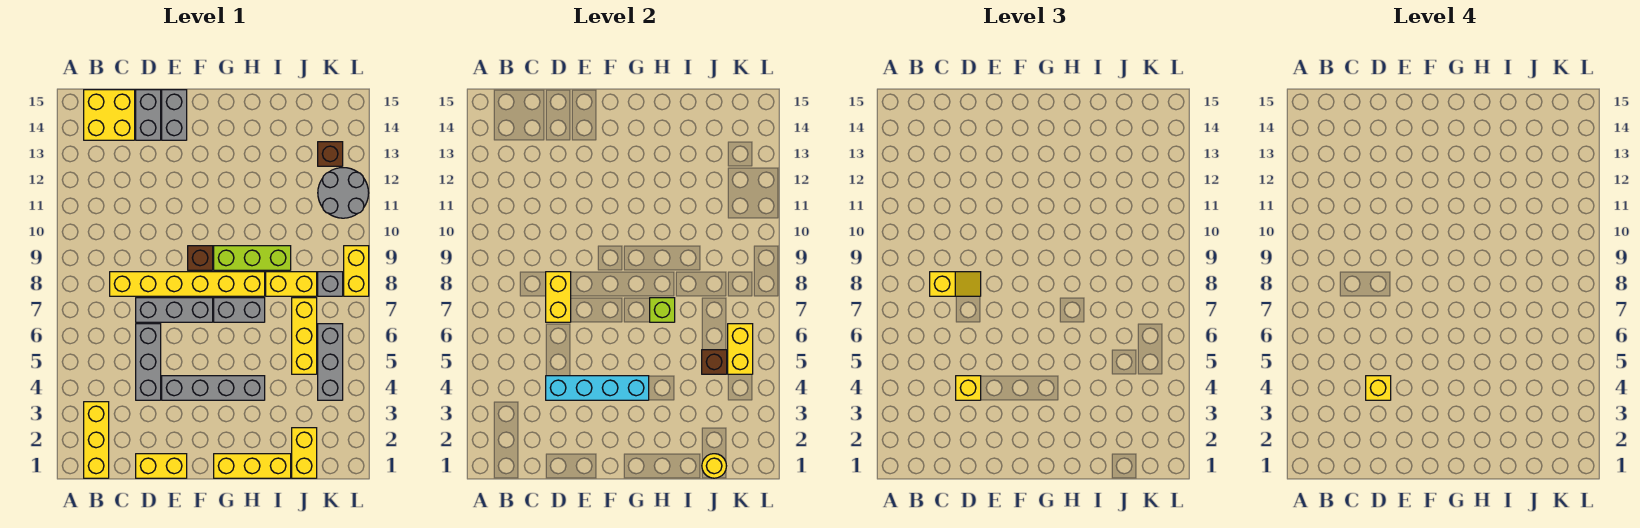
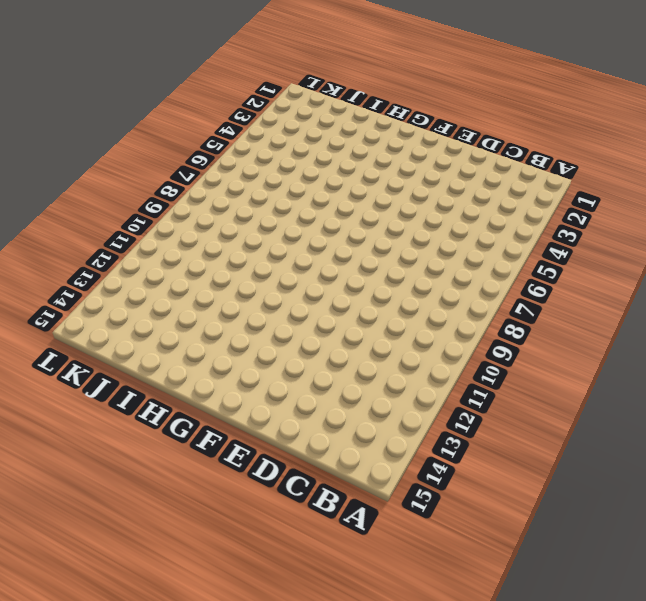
none -> yellow 1x3 brick [84,402,109,478]
none -> yellow 2x2 brick [84,90,135,140]
none -> yellow 1x6 brick [110,272,265,296]
none -> yellow 1x2 brick [136,454,187,478]

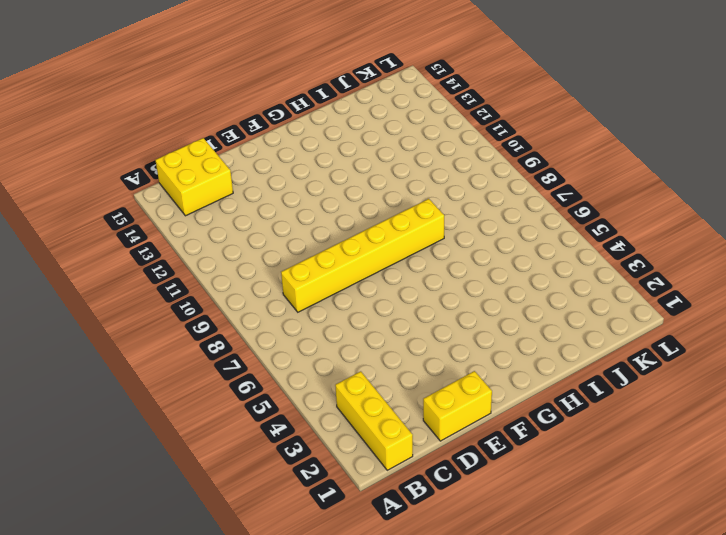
none -> grey 1x3 brick [136,324,161,400]
none -> grey 1x3 brick [136,298,213,322]
none -> grey 1x2 brick [136,90,161,140]
none -> grey 1x4 brick [162,376,265,400]

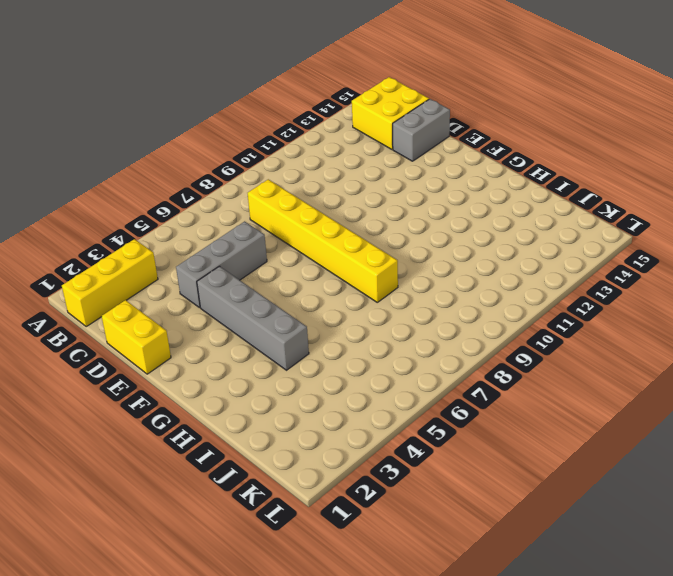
none -> grey 1x3 brick [136,298,213,322]
none -> grey 1x2 brick [162,90,187,140]
none -> brown 1x1 brick [188,246,213,270]
none -> yellow 1x3 brick [214,454,291,478]

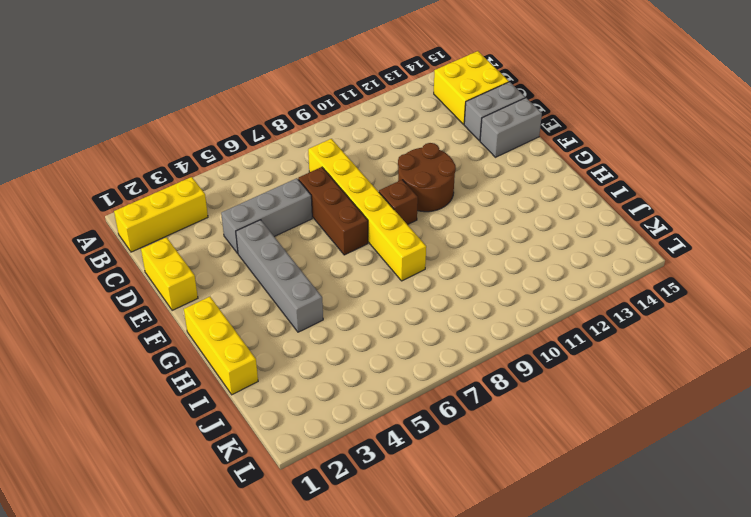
brown 1x3 brick [298,167,368,255] -> grey 1x3 brick [136,298,213,322]
brown 2x2 round brick [398,143,456,212] -> none
none -> grey 1x2 brick [214,298,265,322]
none -> lime 1x3 brick [214,246,291,270]
none -> yellow 1x2 brick [266,272,317,296]
none -> yellow 1x2 brick [292,428,317,478]

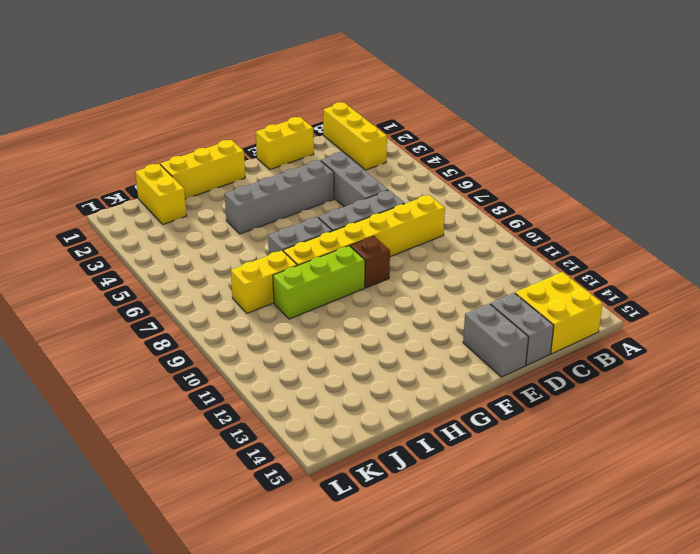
none -> yellow 1x3 brick [292,298,317,374]
none -> grey 1x3 brick [318,324,343,400]
none -> grey 1x1 brick [318,272,343,296]
none -> grey 2x2 round brick [318,168,369,218]

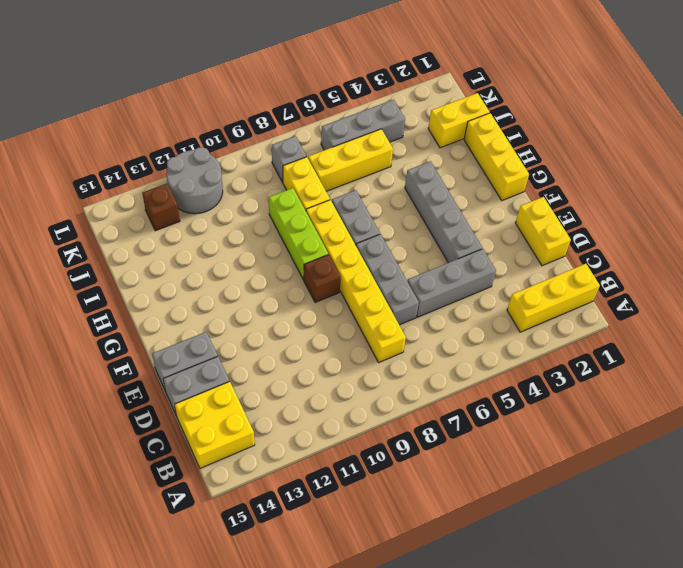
none -> yellow 1x2 brick [344,246,369,296]
none -> cyan 1x4 brick [546,376,649,400]
none -> yellow 1x2 brick [546,272,571,322]
none -> lime 1x1 brick [650,298,675,322]

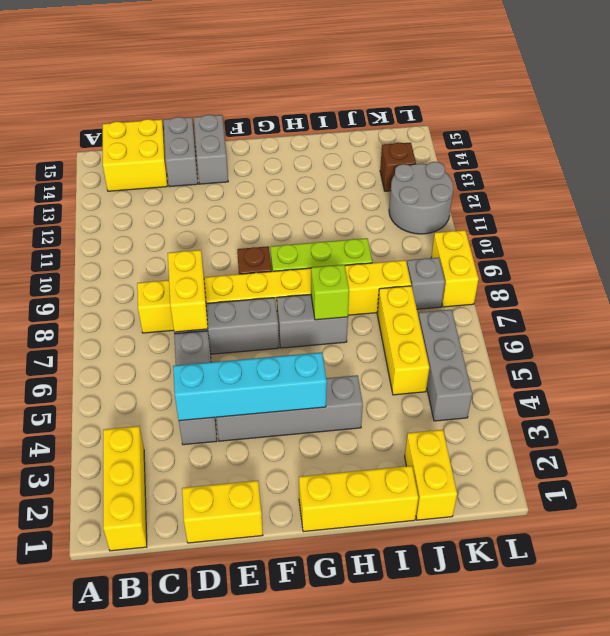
none -> yellow 1x1 round brick [702,454,726,478]
none -> brown 1x1 brick [702,350,727,374]
none -> yellow 1x2 brick [728,324,753,374]
none -> yellow 1x2 slope [930,272,981,296]

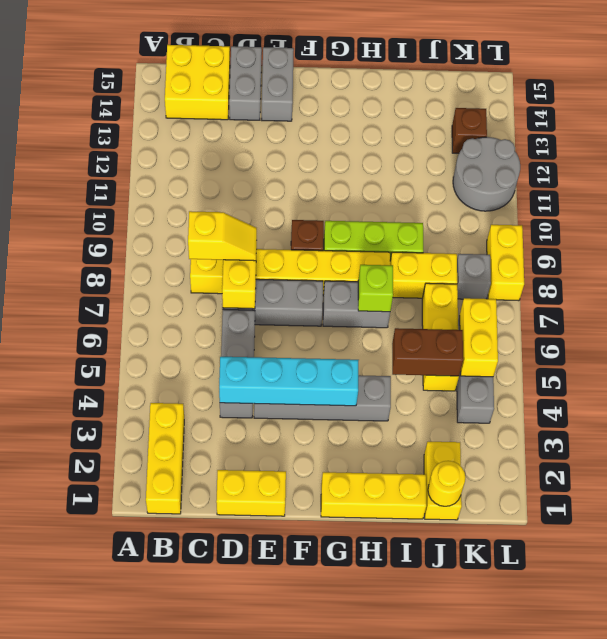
brown 1x2 brick [392,328,463,376] -> brown 1x1 brick [702,350,727,374]
none -> yellow 1x1 brick [956,376,981,400]
none -> yellow 1x1 brick [1366,376,1391,400]

